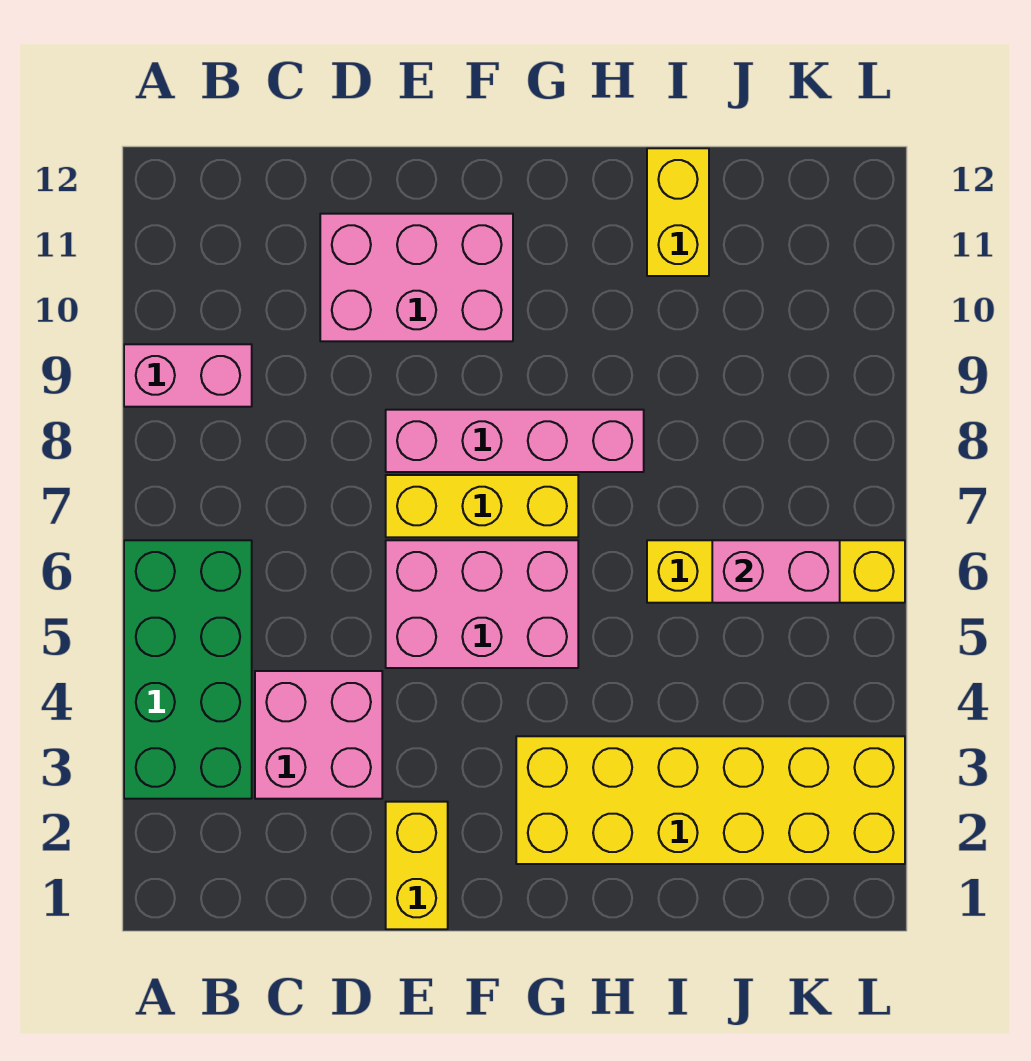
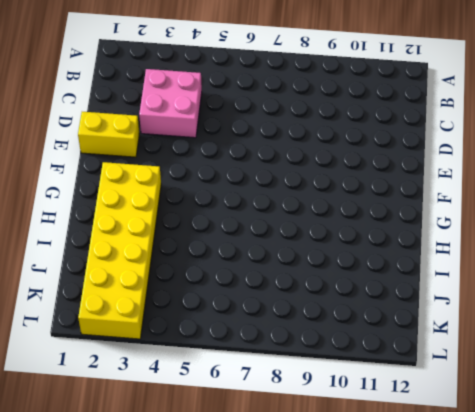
none -> green 2x4 brick [124,540,252,799]
none -> pink 1x2 brick [124,344,252,407]
none -> pink 2x3 brick [320,214,513,341]

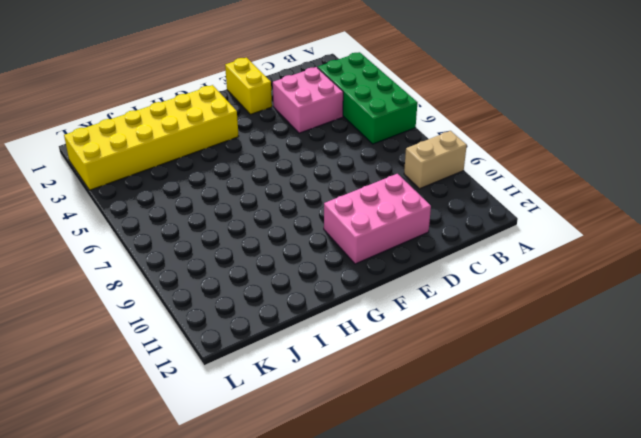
tan 1x2 brick [404,131,467,189] -> pink 1x2 brick [124,344,252,407]
none -> pink 2x3 brick [386,540,578,668]
none -> yellow 1x3 brick [386,475,578,537]
none -> pink 1x4 brick [386,410,644,472]

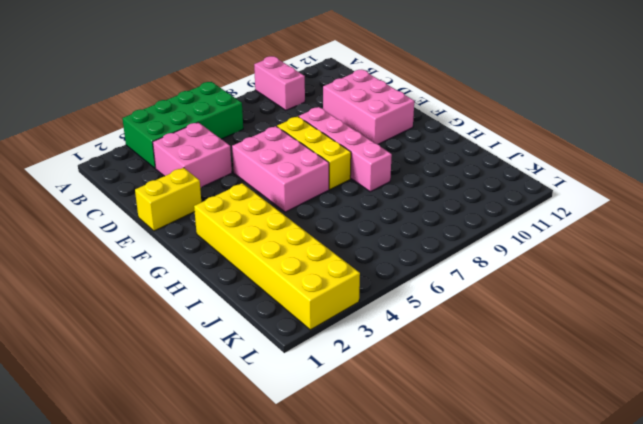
none -> yellow 1x4 brick [647,540,905,603]
none -> yellow 1x2 brick [647,148,709,276]
none -> pink 1x2 brick [712,540,840,603]

